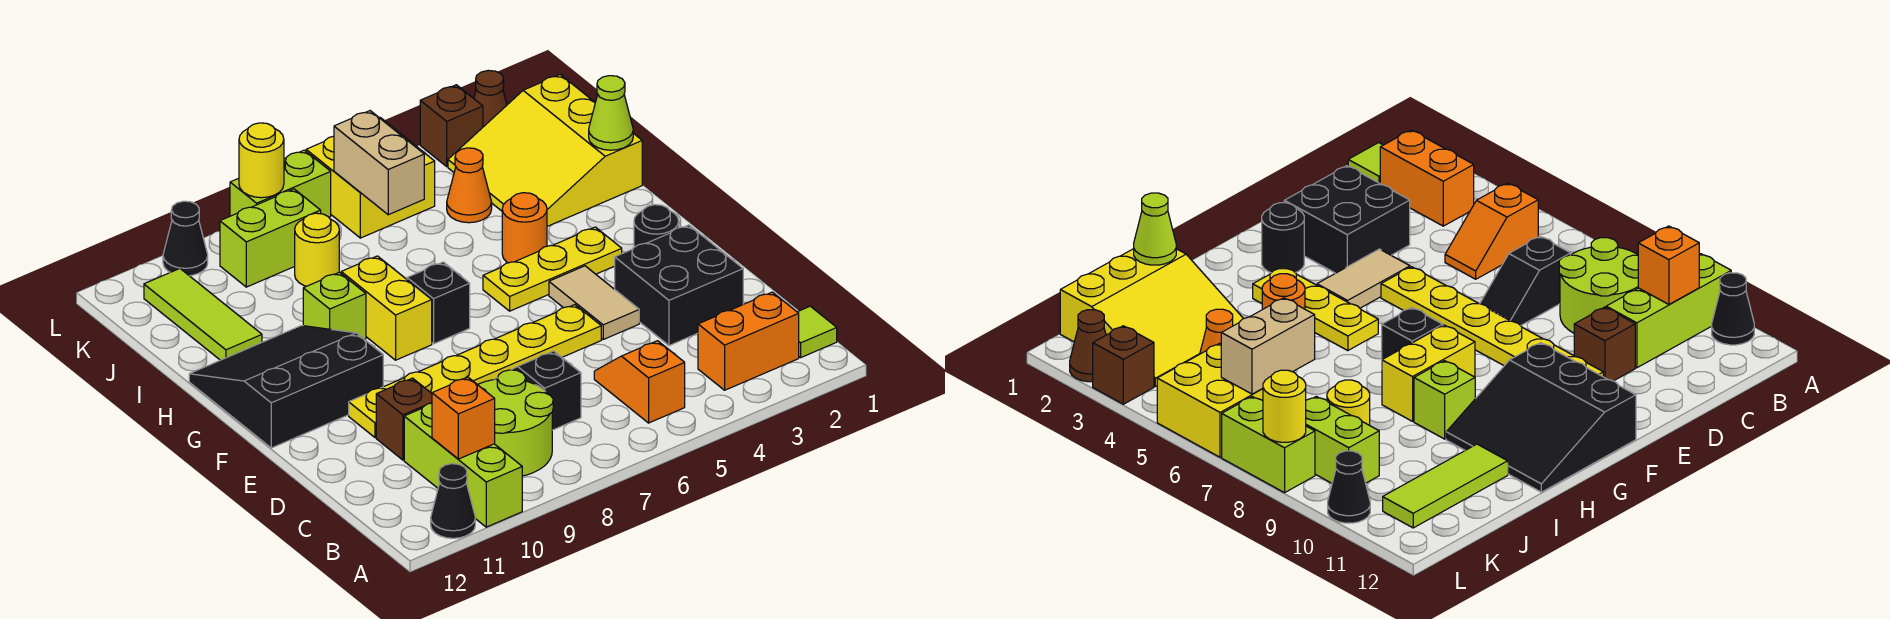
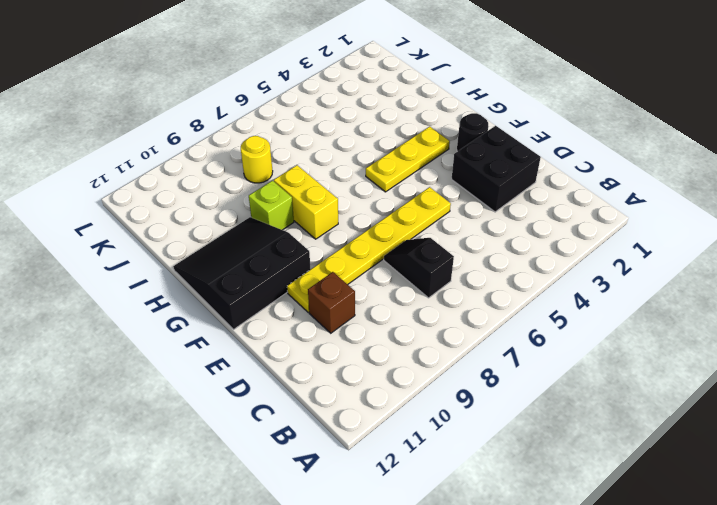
none -> lime 1x3 brick [404,403,522,527]
none -> black 1x1 cone [431,464,475,538]
none -> lime 1x1 tile [798,306,837,357]
none -> orange 1x2 brick [698,292,799,390]

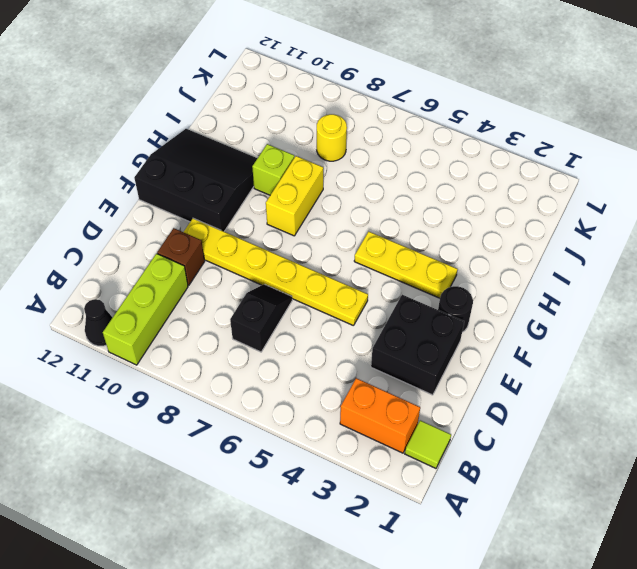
none -> orange 1x2 slope [594,341,685,423]
none -> lime 2x2 round brick [478,370,553,476]
none -> tan 1x2 tile [549,266,639,339]
none -> black 1x1 brick [407,262,470,344]

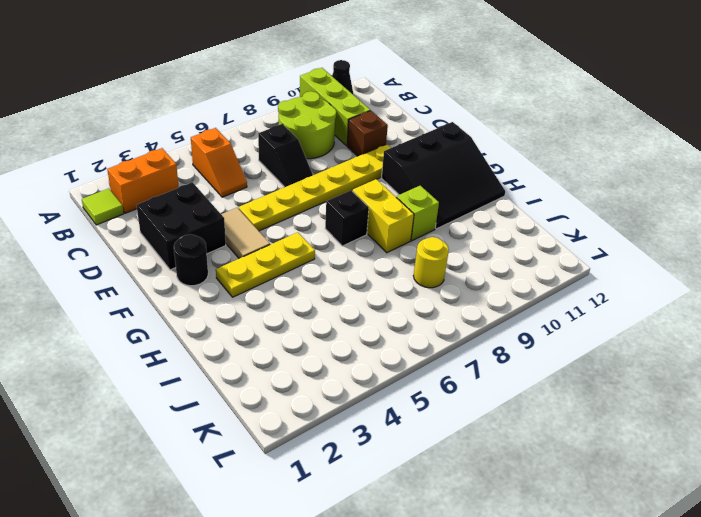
none -> orange 1x1 round brick [502,193,547,263]
none -> yellow 3x3 slope [448,75,642,226]
none -> lime 1x3 tile [144,269,262,360]
none -> orange 1x1 cone [447,148,492,223]

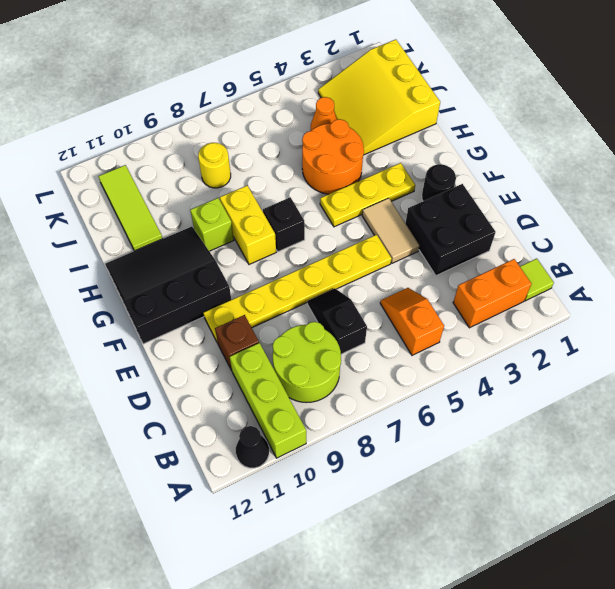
orange 2x2 round brick [302,119,364,194] -> orange 1x1 round brick [502,193,547,263]
none -> yellow 2x2 brick [306,118,435,238]
none -> lime 1x2 brick [220,189,321,287]
none -> brown 1x1 cone [474,70,507,127]
none -> brown 1x1 brick [420,85,483,166]

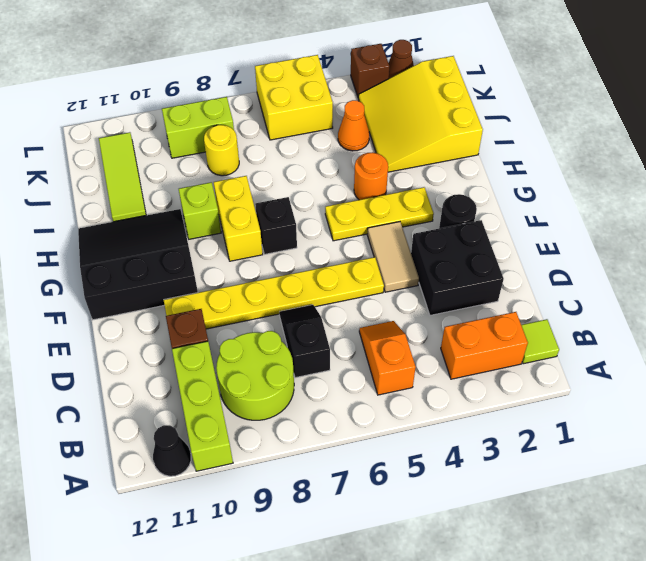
none -> lime 1x2 brick [230,150,331,217]
none -> black 1x1 cone [163,201,208,276]
none -> orange 1x1 brick [432,377,495,459]
none -> lime 1x1 cone [589,76,633,150]

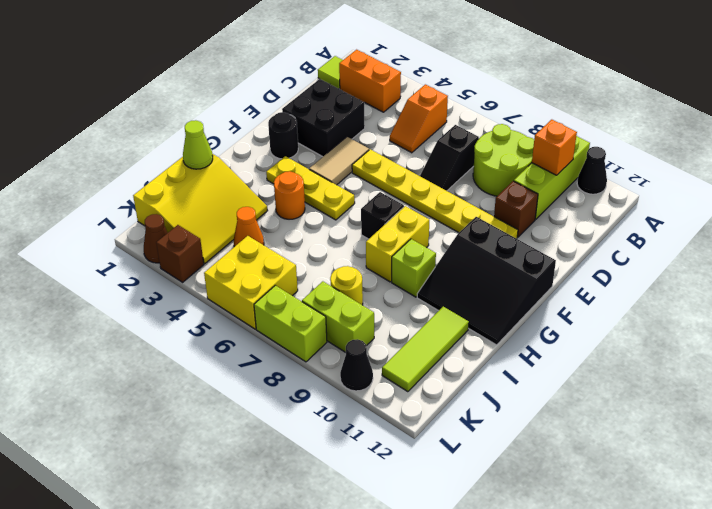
none -> tan 1x2 brick [334,111,424,215]
none -> yellow 1x1 round brick [239,123,284,198]

